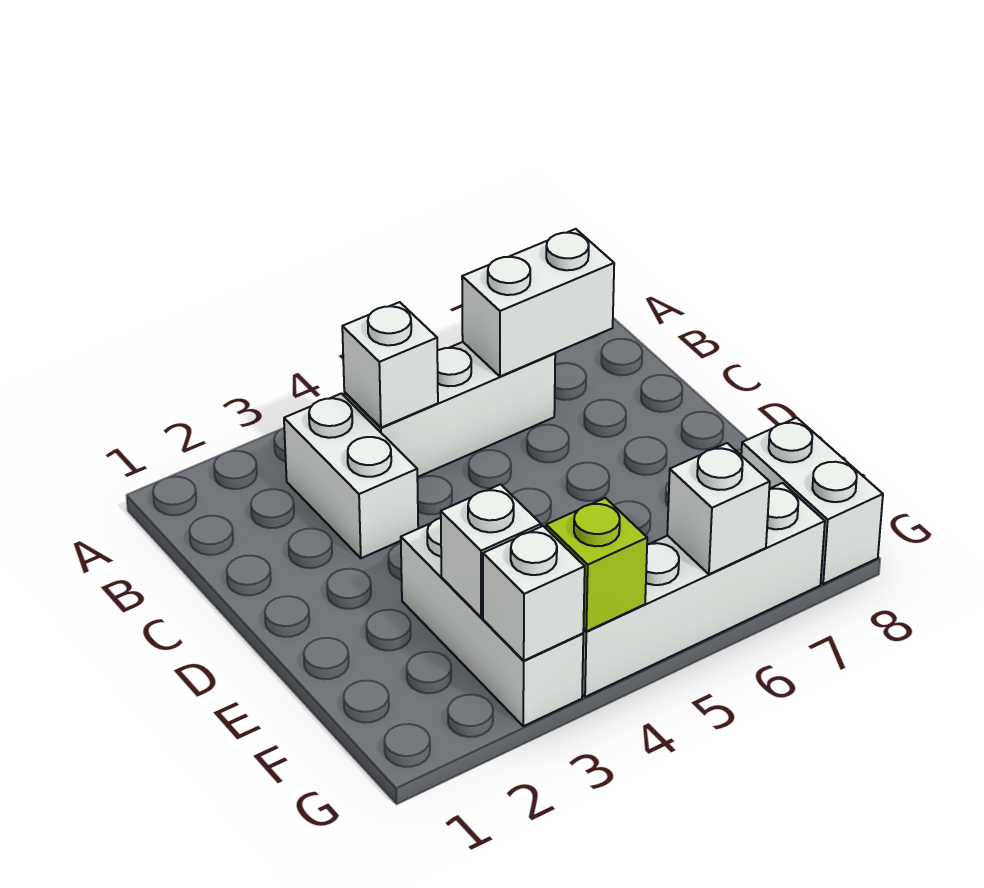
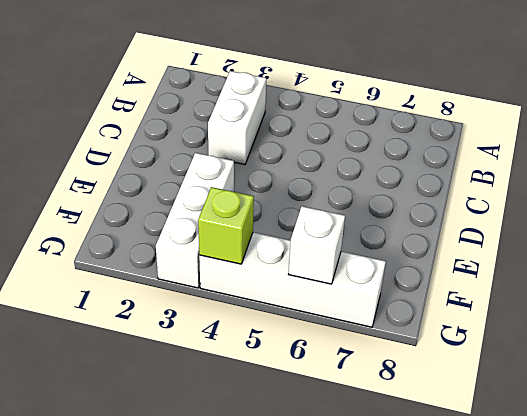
none -> white 1x3 brick [344,342,555,477]
none -> white 1x2 brick [741,418,883,584]

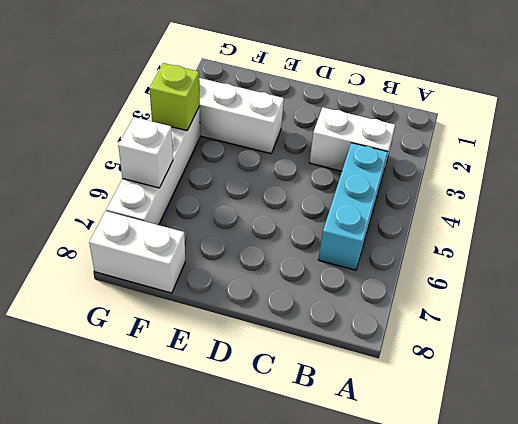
cyan 1x3 brick [318,143,388,270] -> white 1x3 brick [344,342,555,477]
none -> white 1x1 brick [342,302,438,428]
none -> white 1x2 brick [462,229,614,376]

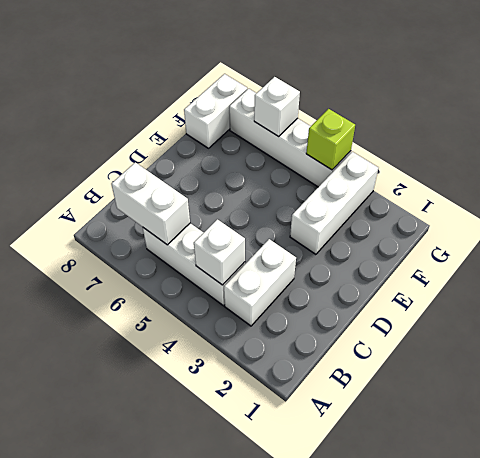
none -> white 1x1 brick [441,484,541,617]
none -> white 1x1 brick [483,526,585,661]

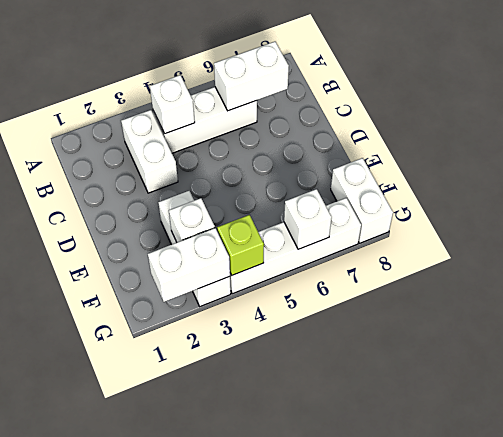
white 1x2 brick [148,228,230,302] -> white 1x1 brick [483,526,585,661]

